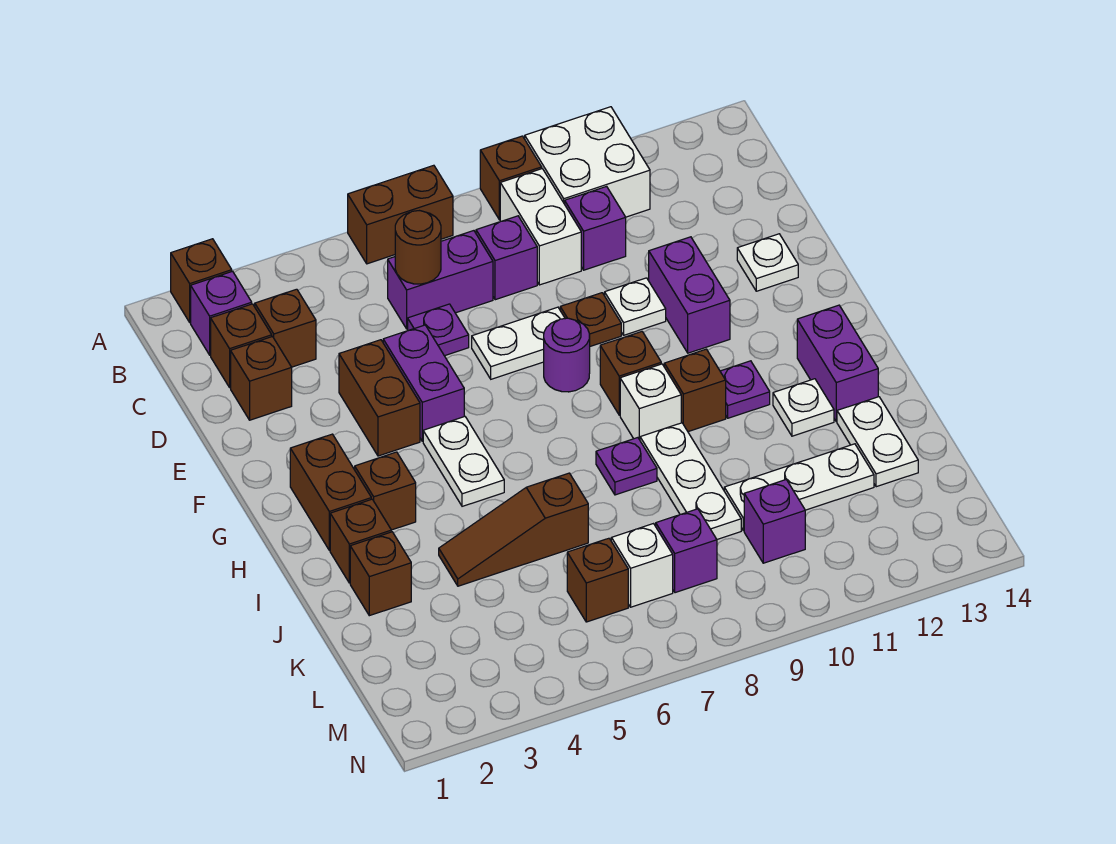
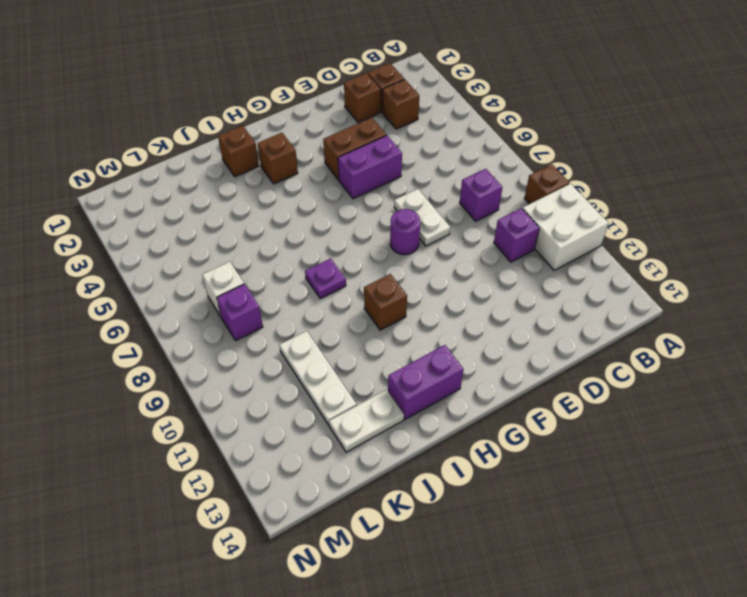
none -> brown 1x1 brick [171,239,232,322]
none -> brown 1x2 brick [348,165,453,264]
none -> purple 1x1 brick [191,271,252,355]
none -> white 1x2 brick [500,169,581,285]

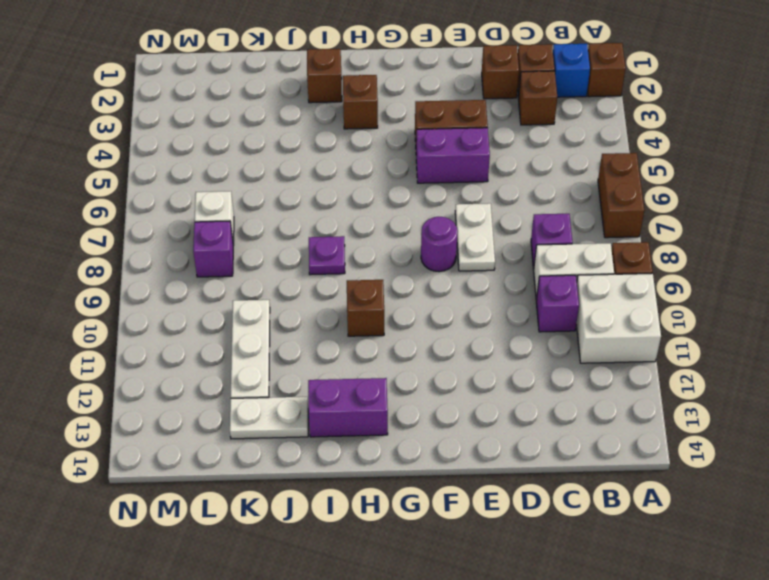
blue 1x1 brick [553,44,590,97] -> purple 1x1 brick [191,271,252,355]
none -> purple 1x2 brick [388,231,493,329]
none -> purple 1x1 plate [408,304,469,356]
none -> brown 1x1 plate [560,293,621,346]
none -> white 1x1 plate [605,278,666,335]

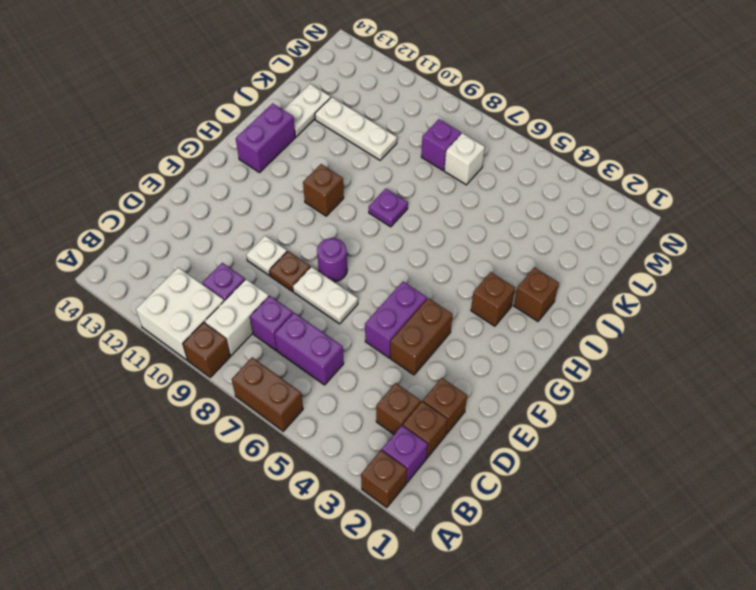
none -> purple 1x1 plate [408,304,469,356]
none -> purple 1x2 brick [649,237,730,353]
none -> white 1x1 plate [737,234,798,291]
none -> brown 1x2 brick [290,434,371,551]

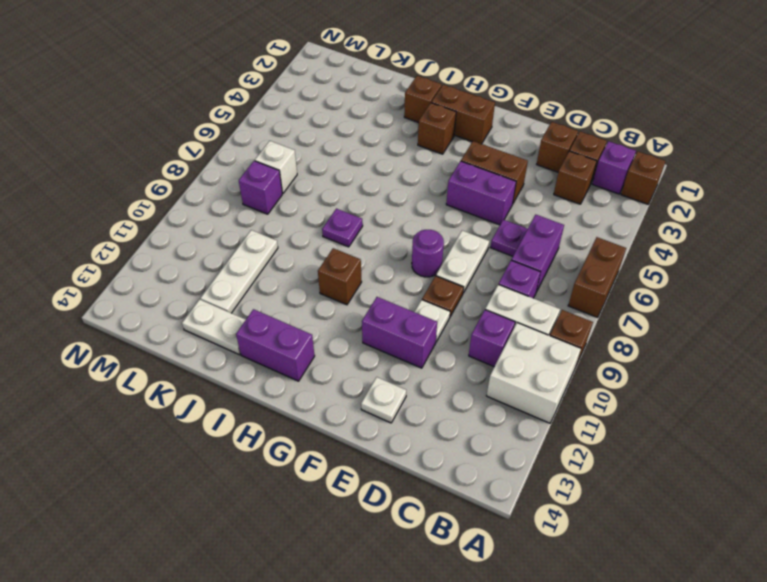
none -> white 1x2 plate [423,416,504,506]
none -> brown 1x1 brick [600,332,661,415]
none -> white 1x1 brick [620,364,681,440]
none -> purple 1x1 plate [720,361,770,418]

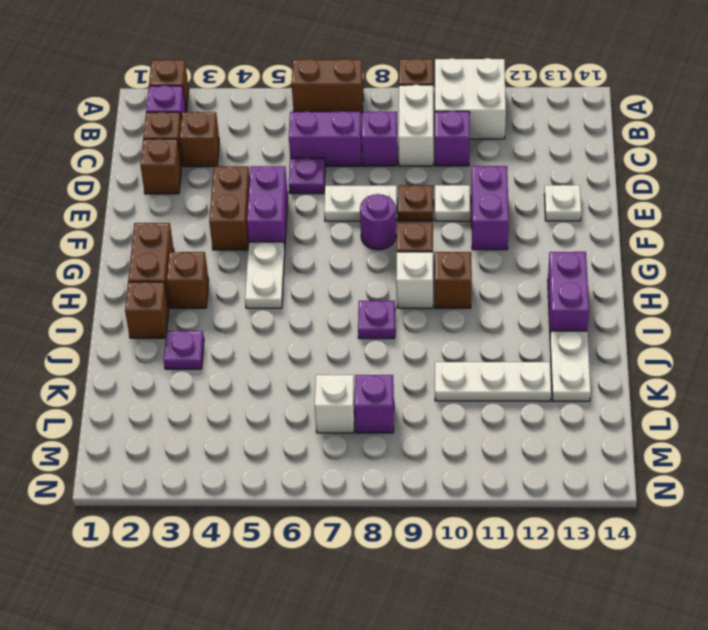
purple 1x1 plate [164,331,204,369] -> purple 1x1 plate moved to [720,361,770,418]
none -> white 1x3 plate [640,423,741,539]
none -> white 1x1 plate [773,379,834,436]
none -> brown 1x1 brick [350,532,411,616]
none -> brown 1x3 slope [439,473,588,586]

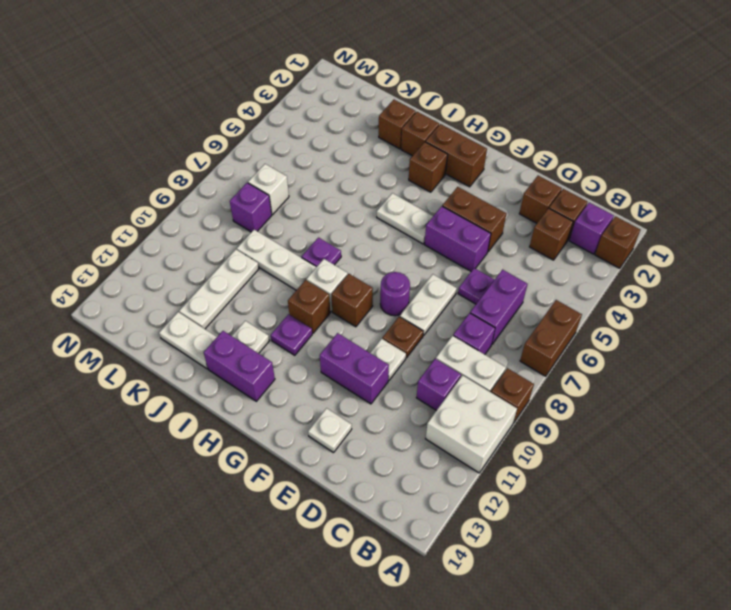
none -> brown 1x3 slope [439,473,588,586]
none -> brown 1x1 brick [567,538,628,622]
none -> purple 1x1 brick [744,480,805,563]
none -> brown 1x1 round brick [395,211,441,284]

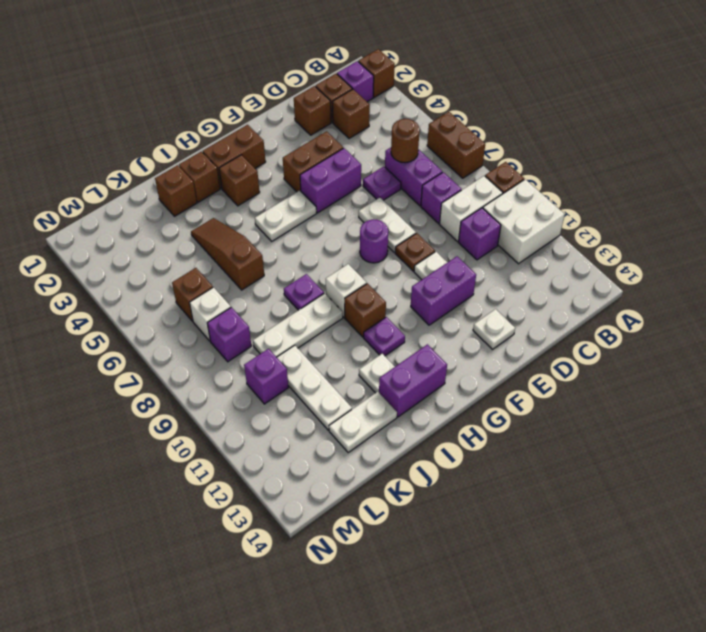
none -> brown 1x1 brick [600,332,661,415]

